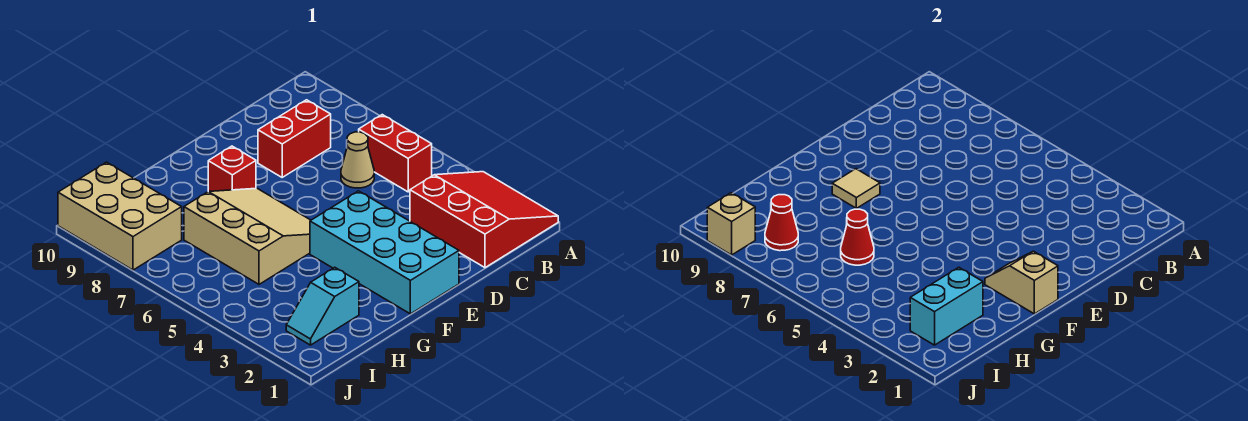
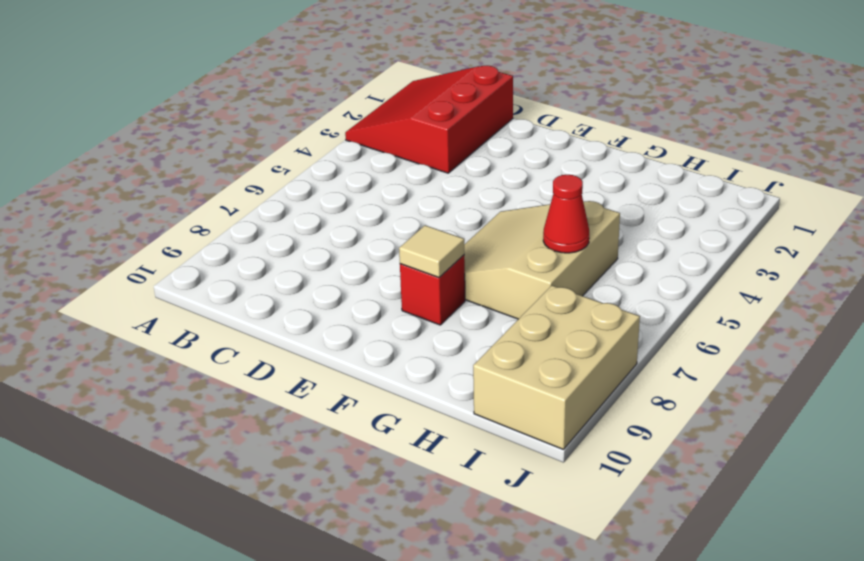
none -> red 1x2 brick [359,115,432,192]
none -> tan 1x1 cone [341,132,374,188]
none -> red 1x2 brick [258,100,331,177]

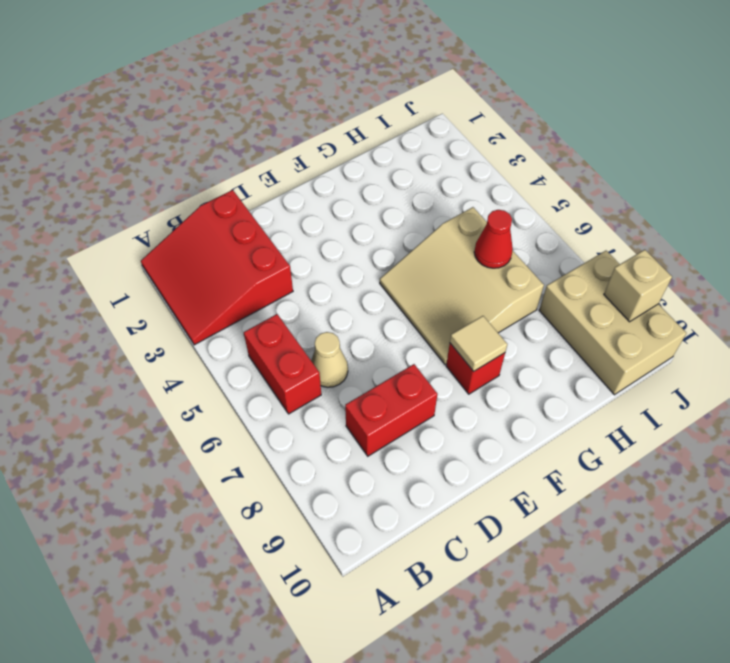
none -> cyan 2x4 brick [310,191,459,314]
none -> cyan 1x2 slope [286,267,359,345]
none -> tan 1x2 slope [985,251,1058,314]

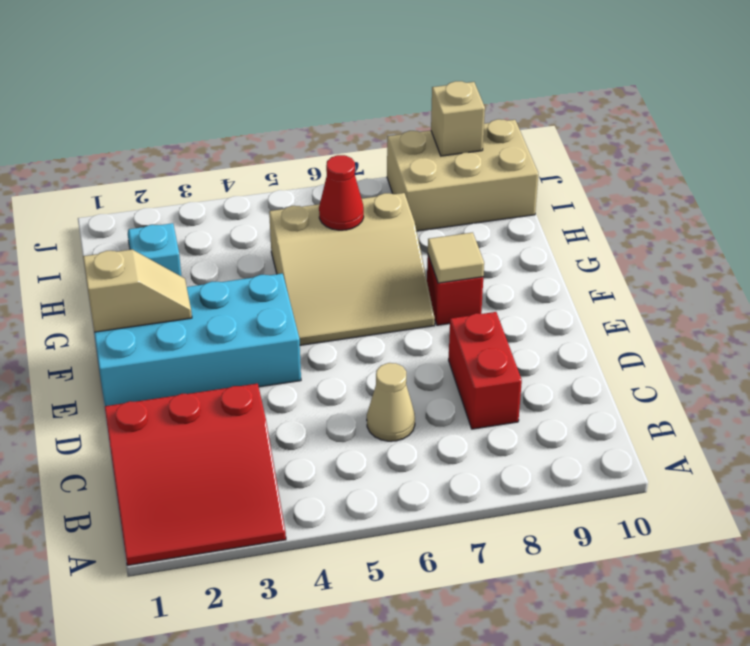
none -> red 1x2 brick [359,115,432,192]
none -> cyan 1x2 brick [910,267,983,345]
none -> red 1x1 cone [765,195,798,251]

